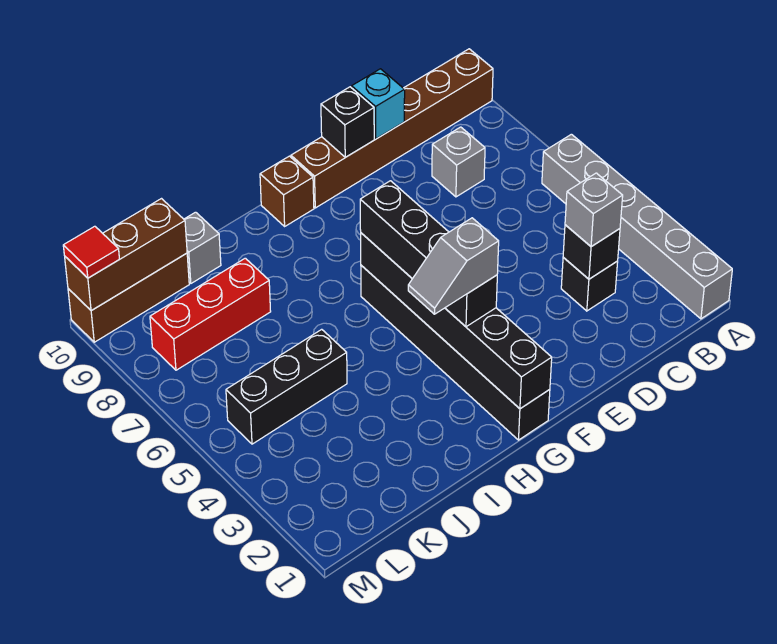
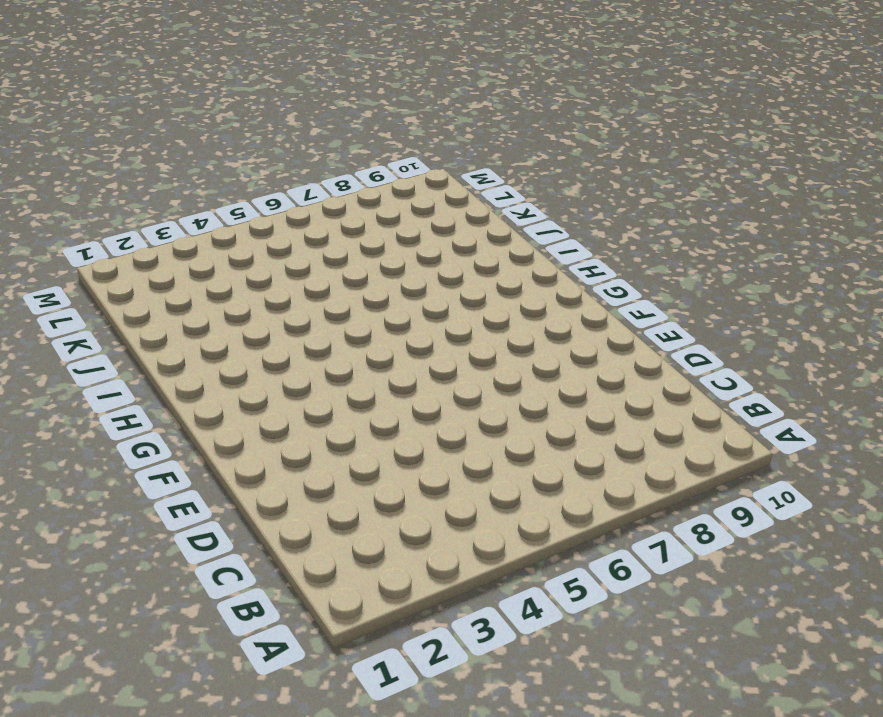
none -> grey 1x6 brick [542,134,732,319]
none -> brown 1x6 brick [291,49,493,208]
none -> black 1x1 brick [561,258,618,311]

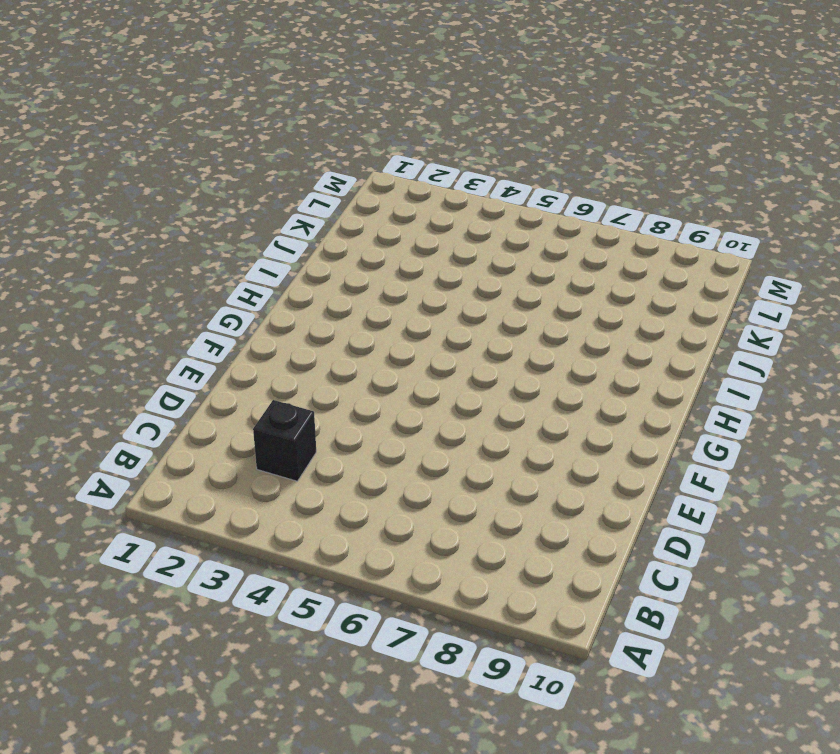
none -> grey 1x6 brick [542,134,732,319]
none -> brown 1x6 brick [291,49,493,208]
none -> grey 1x1 brick [432,127,485,197]

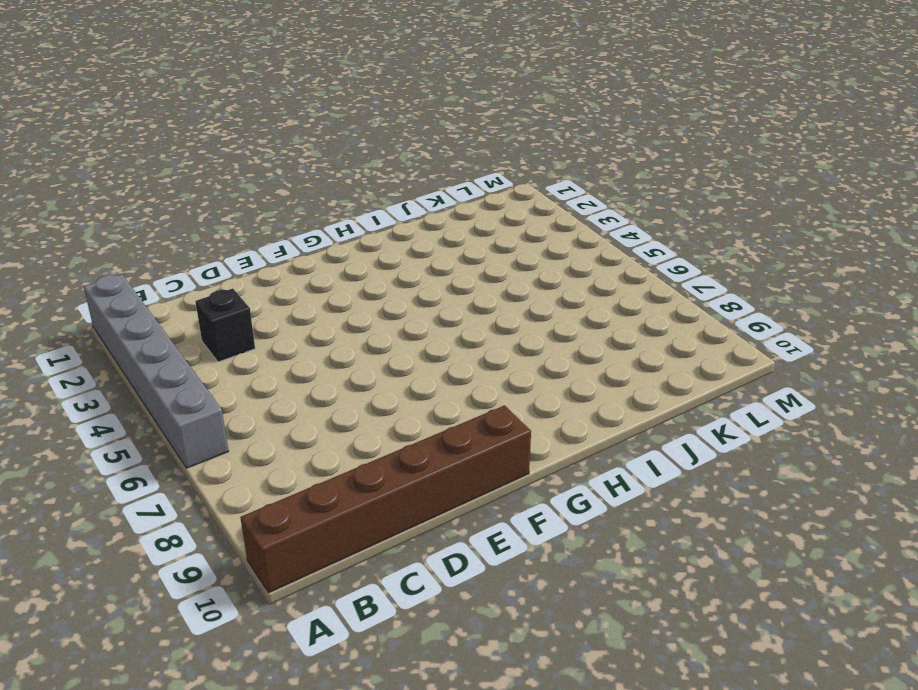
none -> grey 1x1 brick [432,127,485,197]
none -> black 1x6 brick [361,265,550,440]
none -> brown 1x1 brick [260,156,314,226]

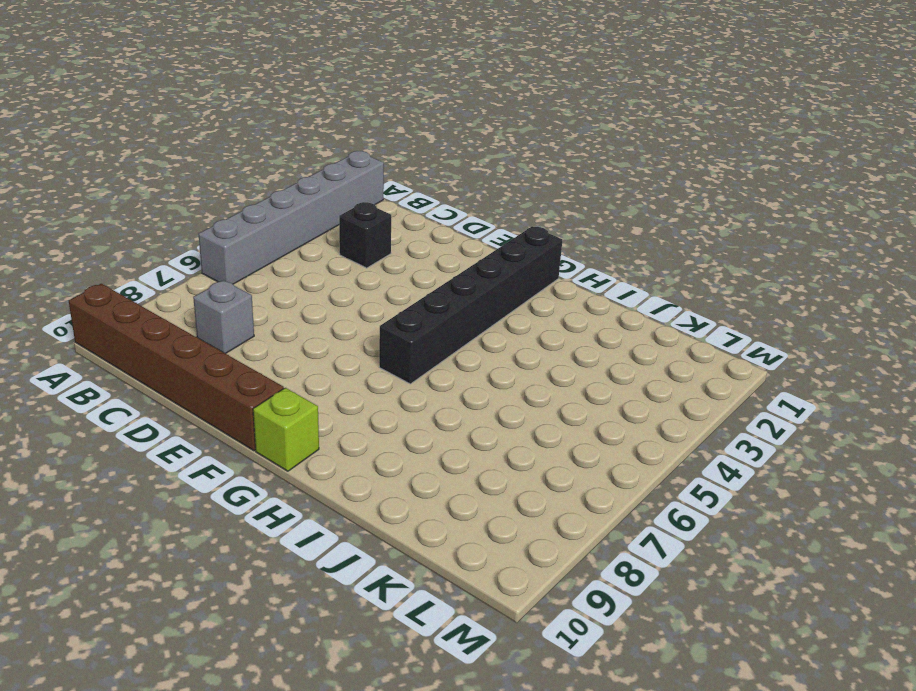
lime 1x1 brick [253,388,319,471] -> brown 1x1 brick [260,156,314,226]
none -> black 1x3 brick [226,329,347,444]
none -> red 1x3 brick [150,258,271,370]
none -> grey 1x1 brick [184,212,221,283]

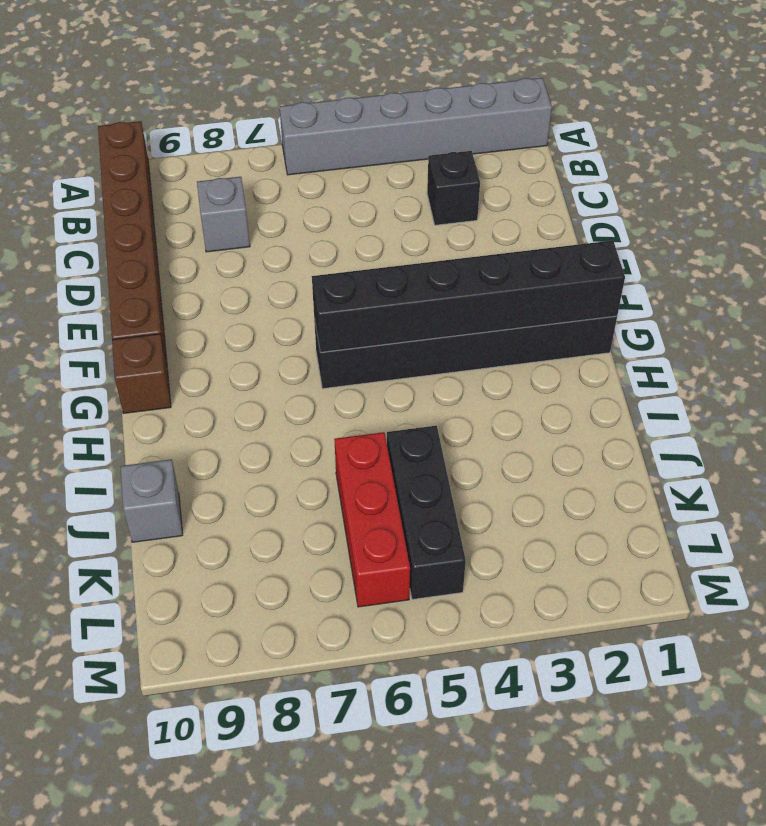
red 1x3 brick [334,432,410,607] -> red 1x3 brick moved to [150,258,271,370]
none -> brown 1x3 brick [68,253,189,342]
none -> black 1x1 brick [563,225,620,279]
none -> cyan 1x1 brick [352,69,405,139]

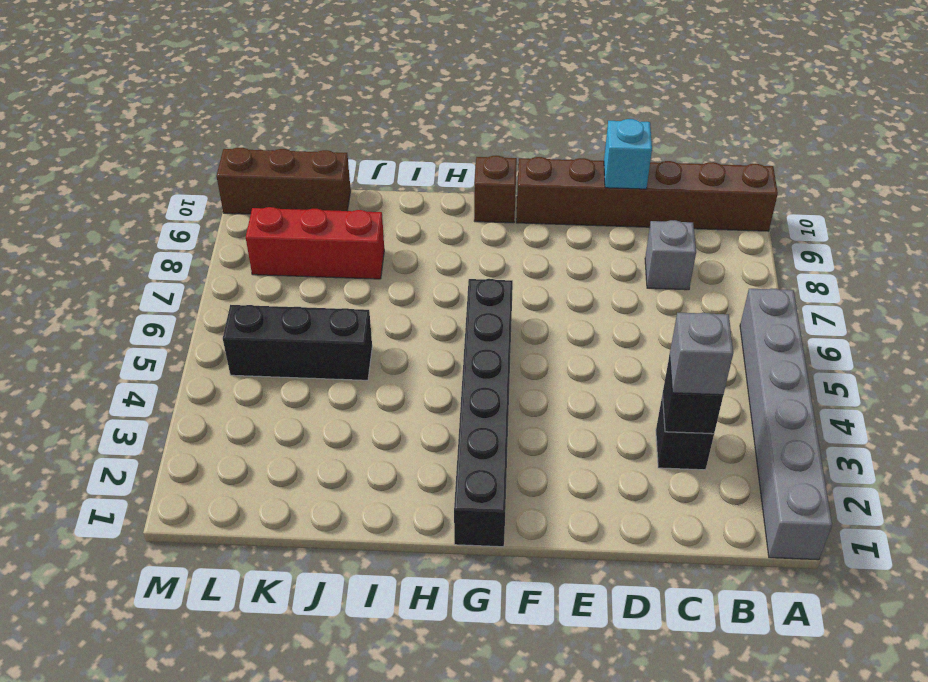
none -> grey 1x1 brick [184,212,221,283]
none -> black 1x1 brick [321,87,374,157]
none -> black 1x6 brick [361,233,552,409]

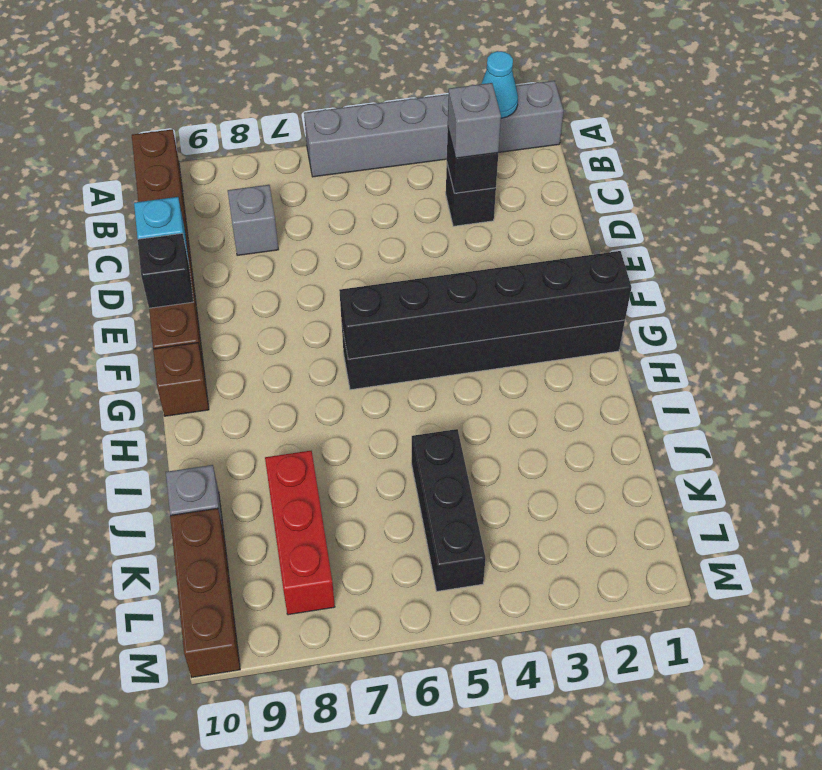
cyan 1x1 cone [482,51,518,118] -> none
none -> brown 1x3 brick [65,199,187,311]
none -> black 1x4 brick [360,181,497,327]
none -> red 1x1 tile [63,226,119,278]

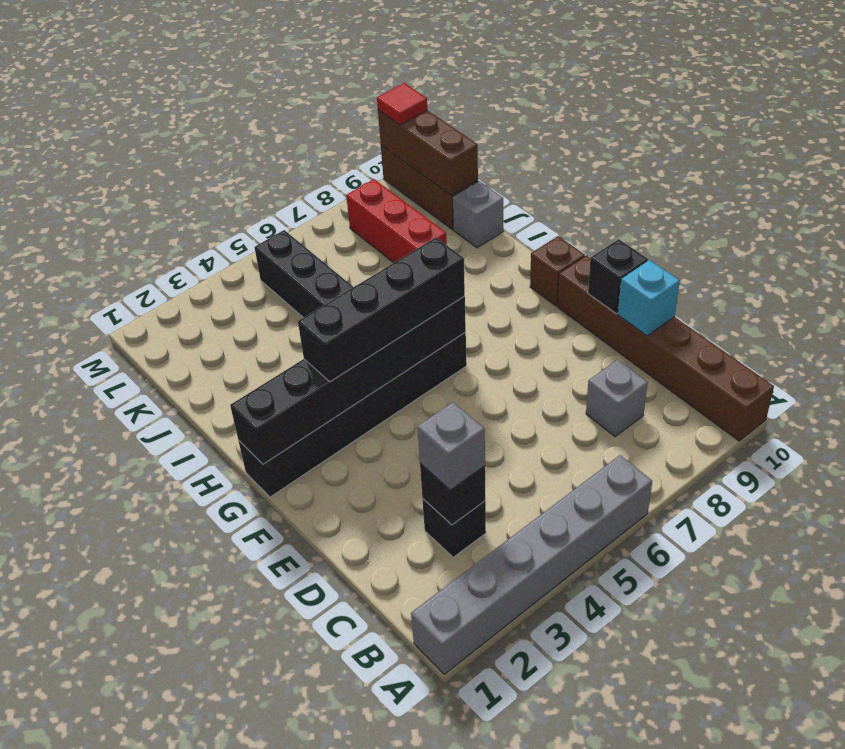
none -> grey 1x2 slope [408,218,499,314]

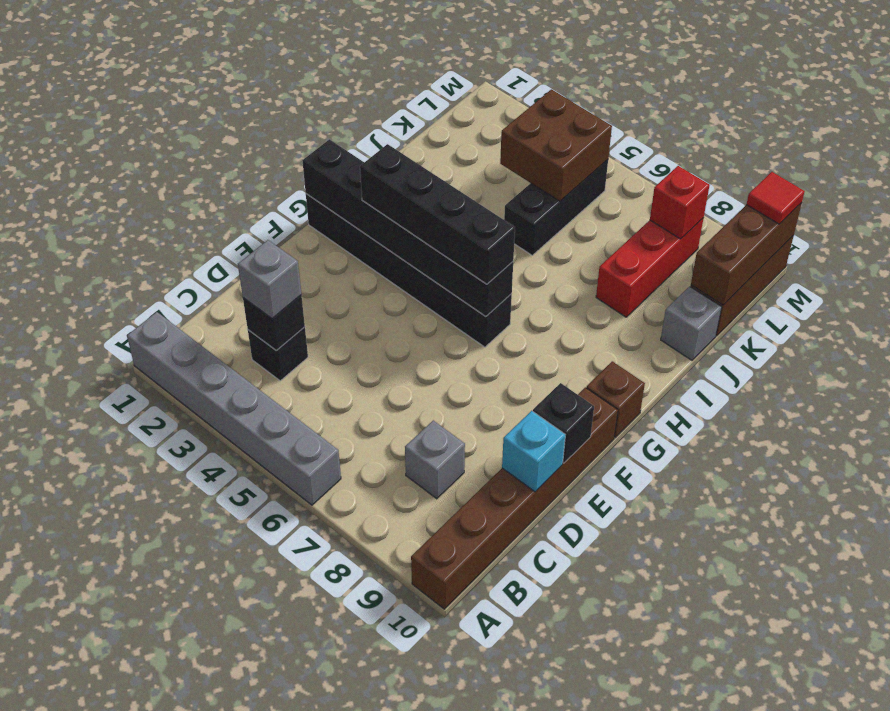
brown 2x2 brick [500,89,612,201] -> none
red 1x1 brick [650,166,710,239] -> none
none -> grey 1x2 slope [408,218,499,314]

